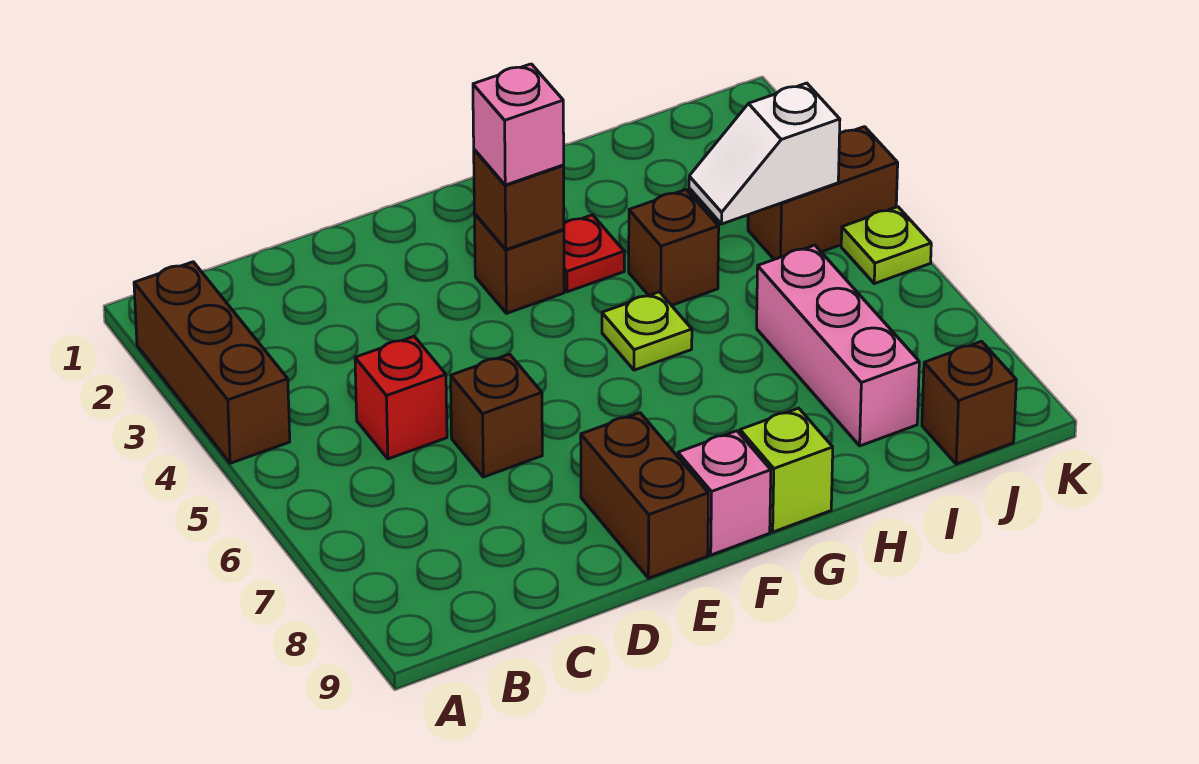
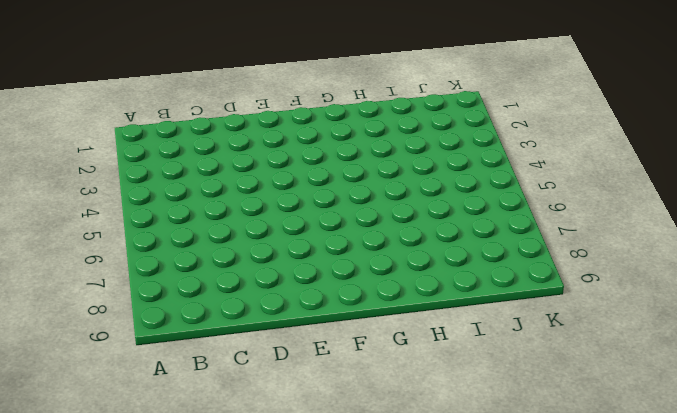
none -> brown 1x3 brick [134,262,290,463]
none -> red 1x1 brick [355,336,447,459]
none -> brown 1x1 brick [451,354,542,477]

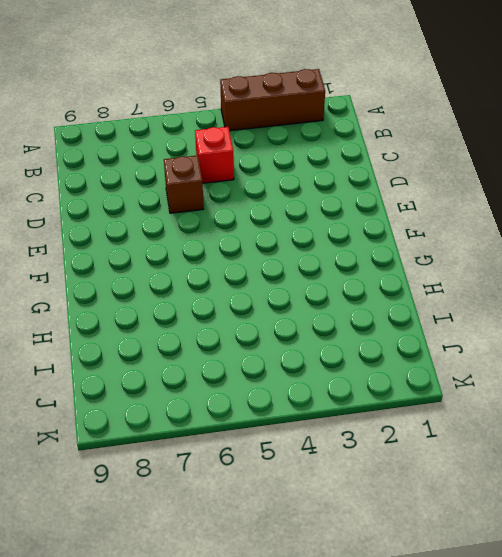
none -> brown 1x2 brick [581,413,708,578]
none -> brown 1x1 brick [474,214,564,313]
none -> pink 1x1 brick [678,431,771,555]

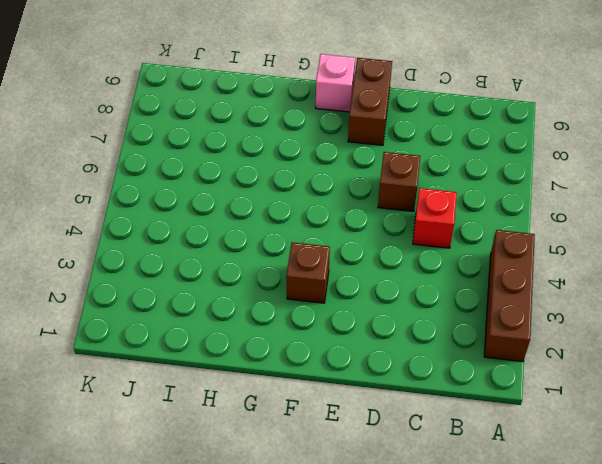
none -> red 1x1 plate [564,215,624,292]
none -> lime 1x1 plate [602,292,692,370]
none -> lime 1x1 brick [740,408,833,532]

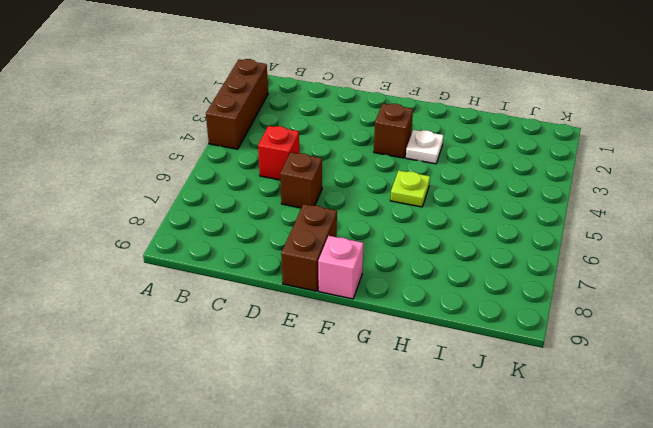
white 1x1 plate [406,130,443,164] -> red 1x1 plate [564,215,624,292]
none -> lime 1x1 brick [740,408,833,532]
none -> brown 1x1 brick [629,190,719,305]
none -> pink 1x3 brick [757,245,919,446]

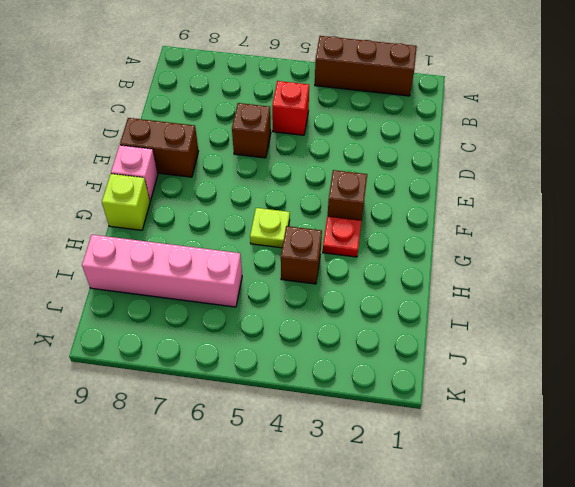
pink 1x4 brick [82,235,242,307] -> pink 1x3 brick [757,245,919,446]
none -> brown 1x2 brick [748,127,898,259]
none -> brown 1x1 brick [922,341,1016,464]
none -> lime 1x1 plate [841,207,931,284]

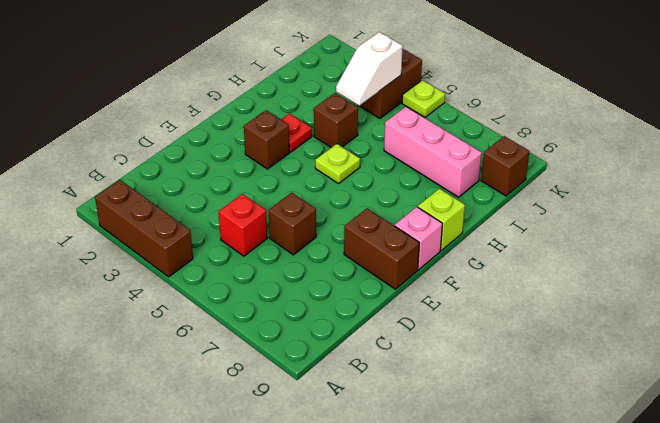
none -> brown 1x1 brick [474,150,564,250]
none -> pink 1x1 brick [473,64,564,185]

